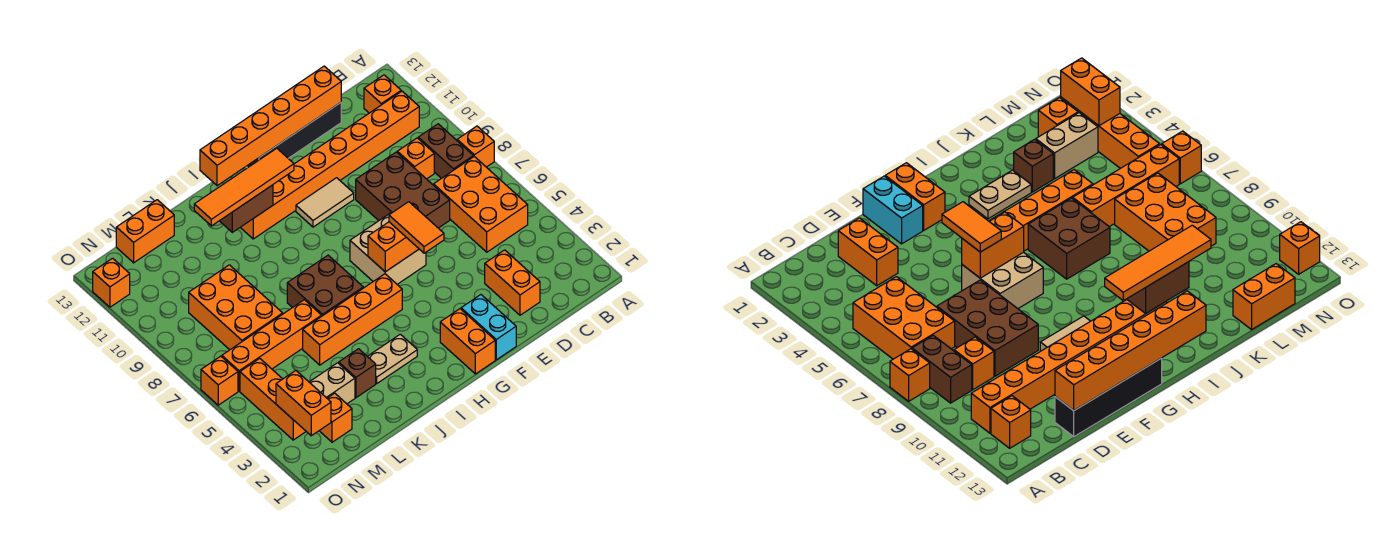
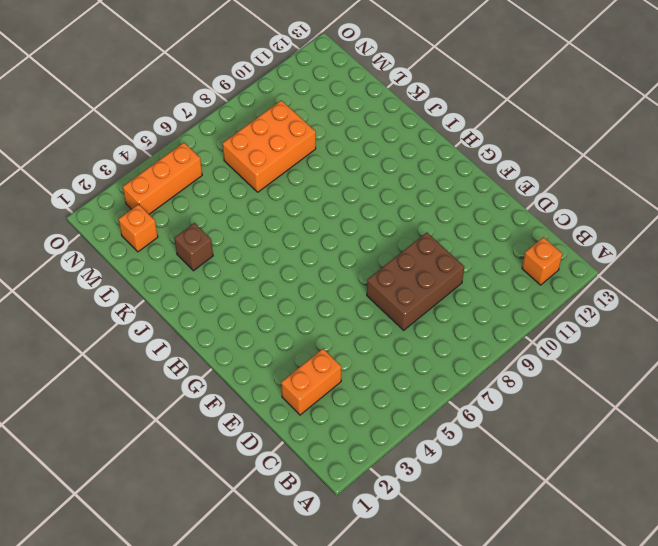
none -> orange 1x1 brick [457,126,494,167]
none -> orange 2x3 brick [434,157,528,252]
none -> brown 1x2 brick [418,124,473,178]
none -> orange 1x8 brick [240,91,419,239]

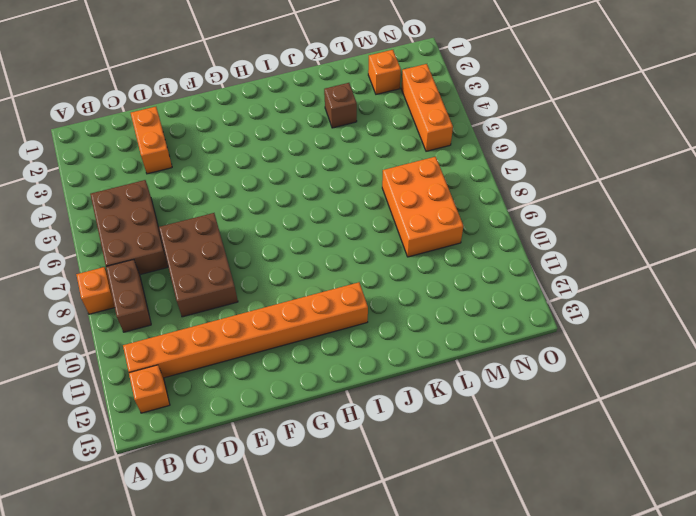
brown 2x3 brick [90,180,168,275] -> orange 2x3 brick [434,157,528,252]
none -> orange 1x1 brick [397,138,434,179]
none -> black 1x4 brick [246,103,341,168]
none -> cyan 1x2 brick [461,295,516,360]
none -> tan 2x2 brick [350,213,426,284]

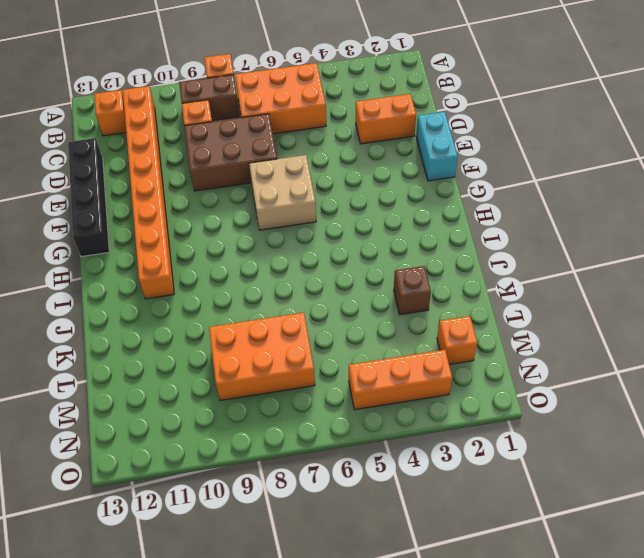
cyan 1x2 brick [416,112,458,181] -> cyan 1x2 brick turned to [461,295,516,360]
none -> tan 1x2 tile [296,178,354,227]
none -> orange 1x2 brick [440,309,495,374]
none -> orange 1x4 brick [303,274,402,365]
none -> tan 1x2 plate [367,334,417,383]

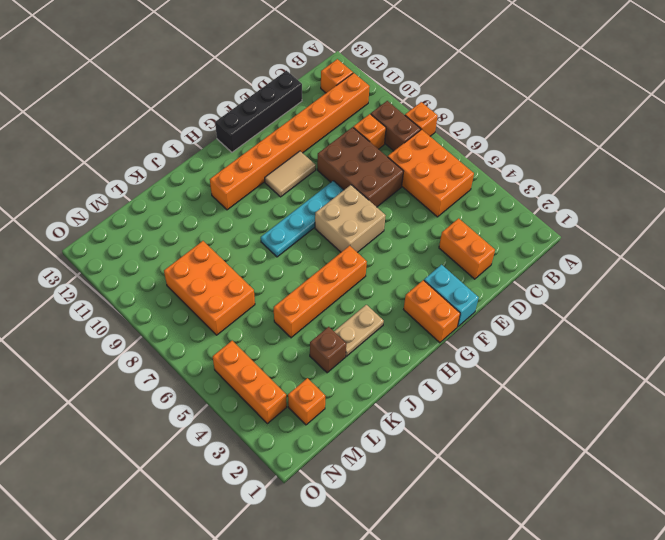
cyan 1x4 plate [261,181,344,257] -> none
none -> brown 2x2 brick [287,255,363,316]
none -> orange 1x4 brick [222,300,322,391]
none -> tan 1x2 brick [309,363,355,404]
none -> orange 1x2 brick [116,200,174,263]

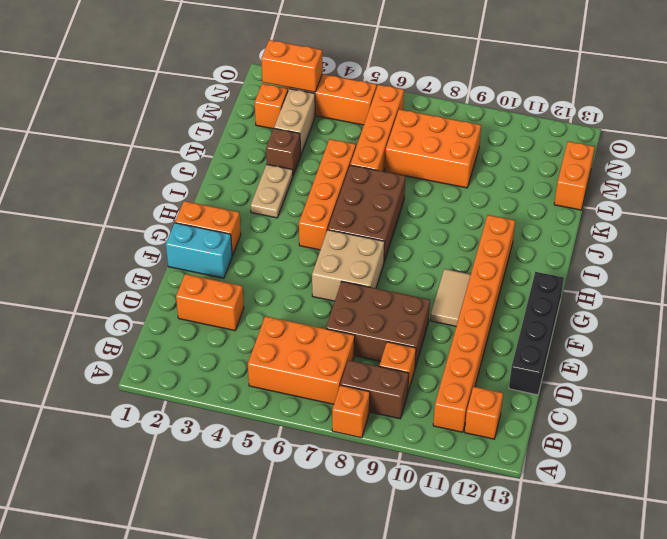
brown 2x3 brick [328,165,405,262] -> brown 2x2 brick [287,255,363,316]
none -> orange 1x1 brick [201,356,238,405]
none -> orange 1x1 brick [93,258,130,307]
none -> orange 1x6 brick [200,66,341,186]
none -> orange 1x2 brick [368,222,419,272]

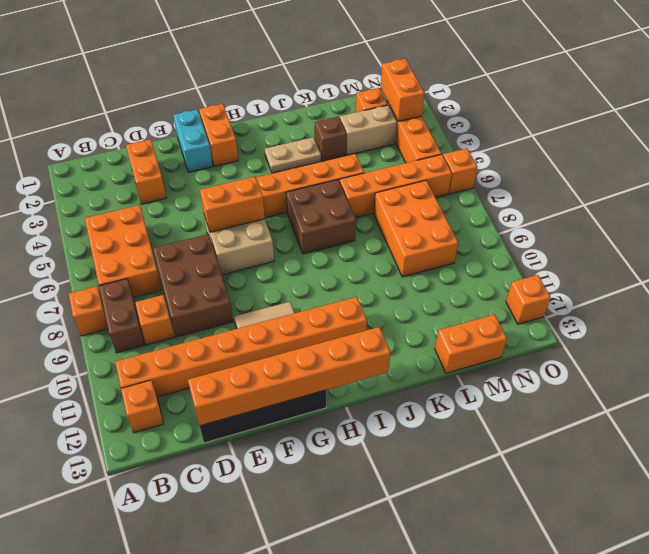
none -> brown 1x2 brick [220,185,273,232]
none -> orange 1x2 tile [389,202,444,253]
none -> orange 1x4 tile [194,148,294,226]

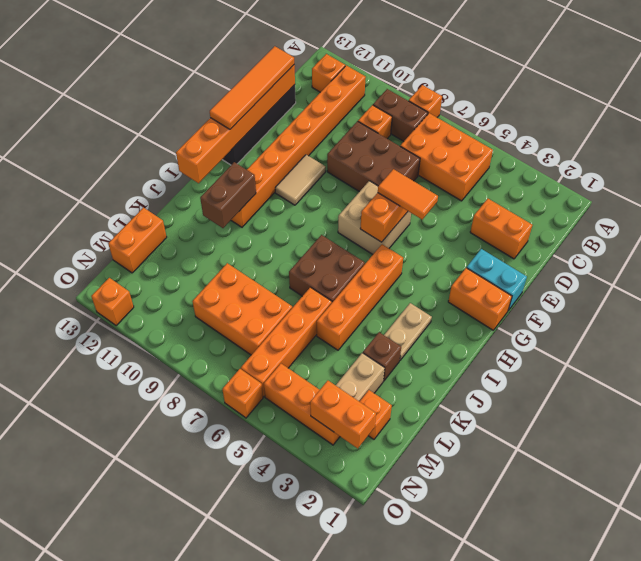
orange 1x4 tile [210,46,294,129] -> orange 1x4 tile moved to [194,148,294,226]

